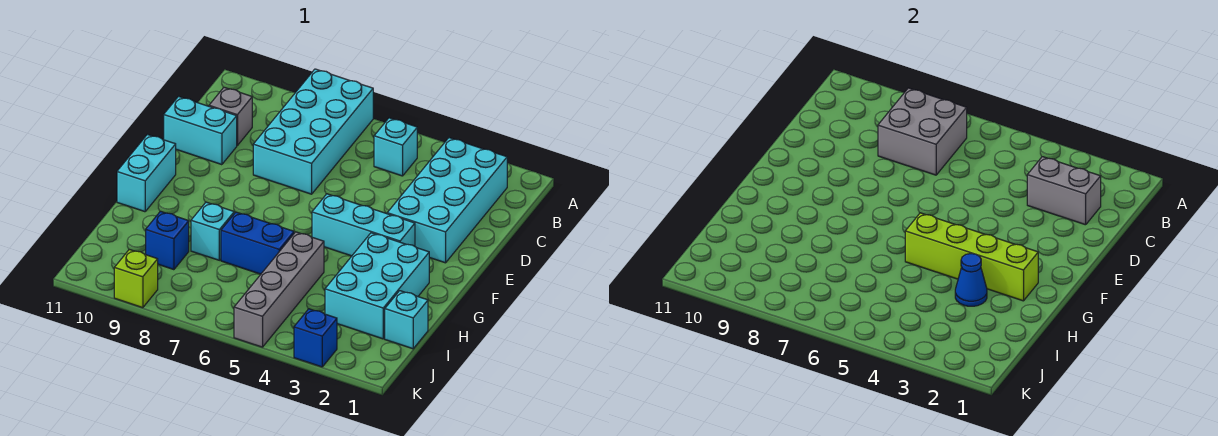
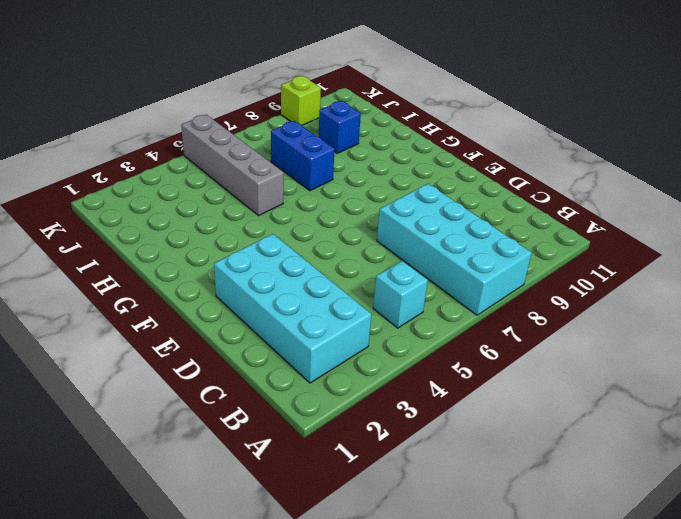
blue 1x2 brick [271,121,335,191] -> blue 1x2 brick turned to [221,212,294,274]
none -> grey 1x1 brick [209,87,252,146]
none -> cyan 1x2 brick [164,96,237,165]
none -> cyan 1x3 brick [312,194,415,256]

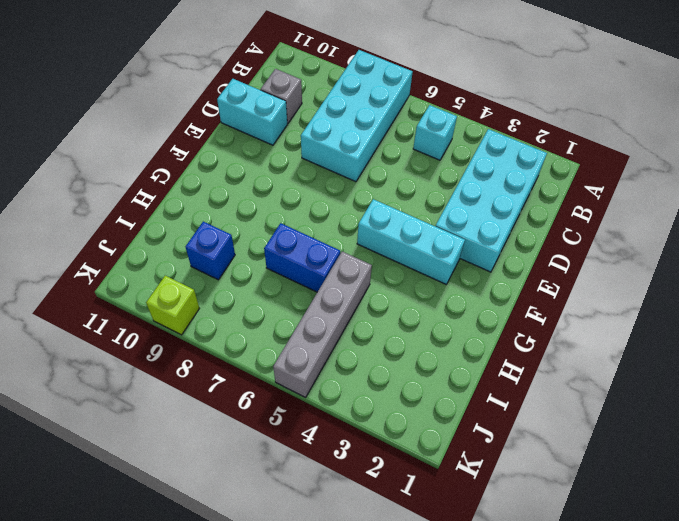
none -> cyan 1x2 brick [117,134,176,212]
none -> cyan 2x3 brick [325,233,429,339]
none -> cyan 1x1 brick [191,202,234,260]

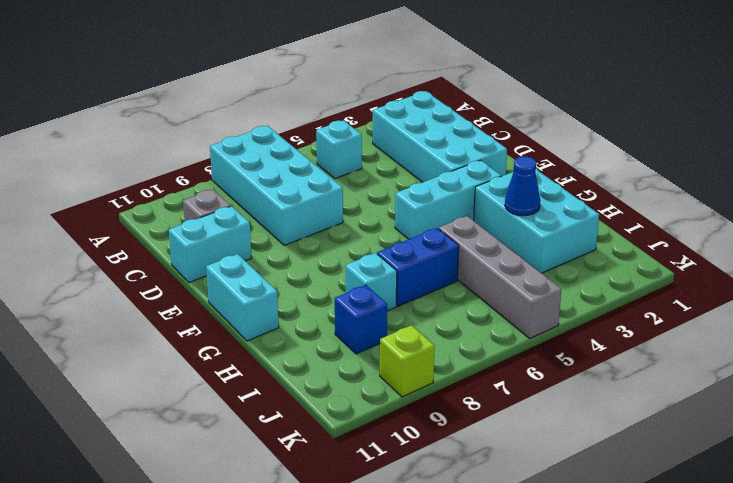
none -> cyan 1x1 brick [385,291,428,349]
none -> blue 1x1 brick [294,309,337,367]
none -> grey 2x2 brick [878,88,967,175]

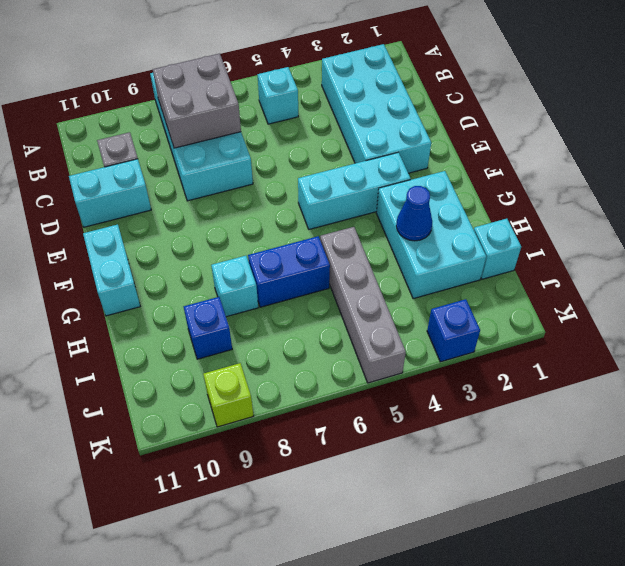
none -> grey 1x2 brick [1027,157,1101,225]
none -> lime 1x4 brick [905,213,1038,301]

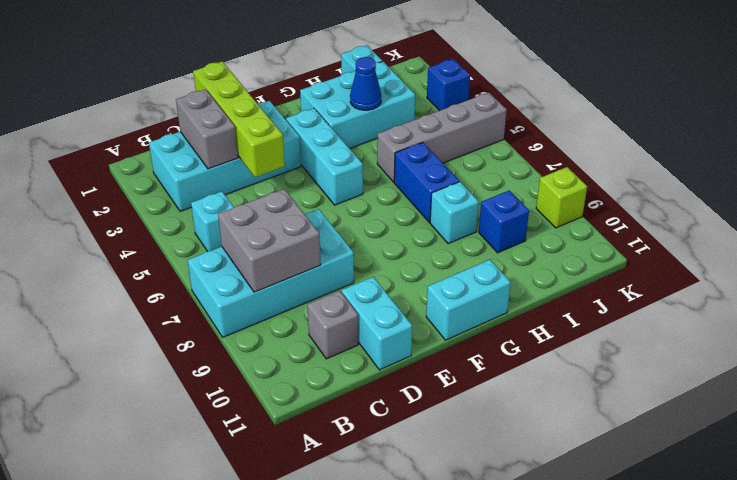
lime 1x4 brick [193,61,285,177] -> lime 1x4 brick moved to [905,213,1038,301]

